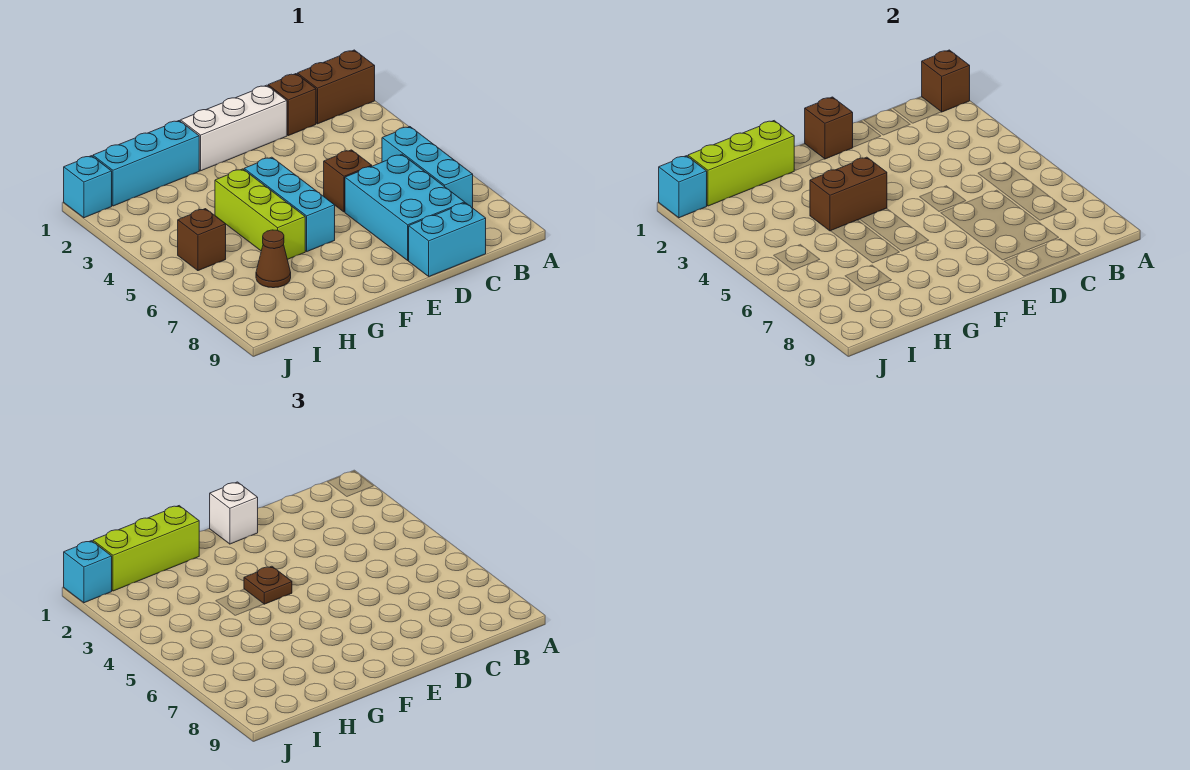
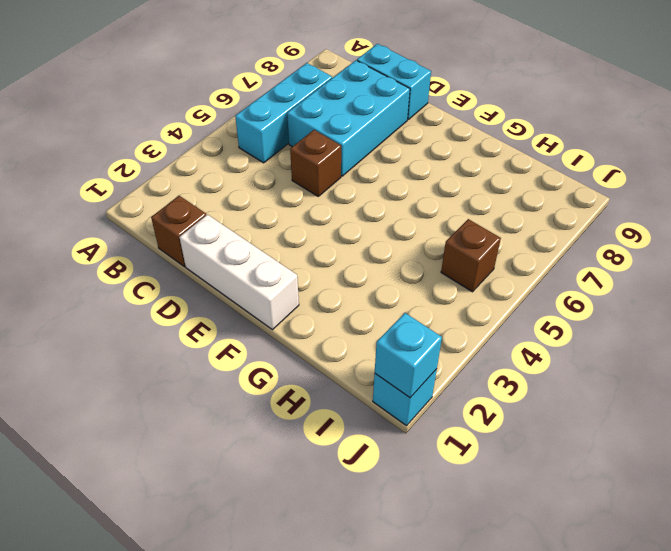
none -> brown 1x2 brick [297,50,375,124]
none -> cyan 1x3 brick [244,157,335,251]
none -> cyan 1x3 brick [93,121,199,206]

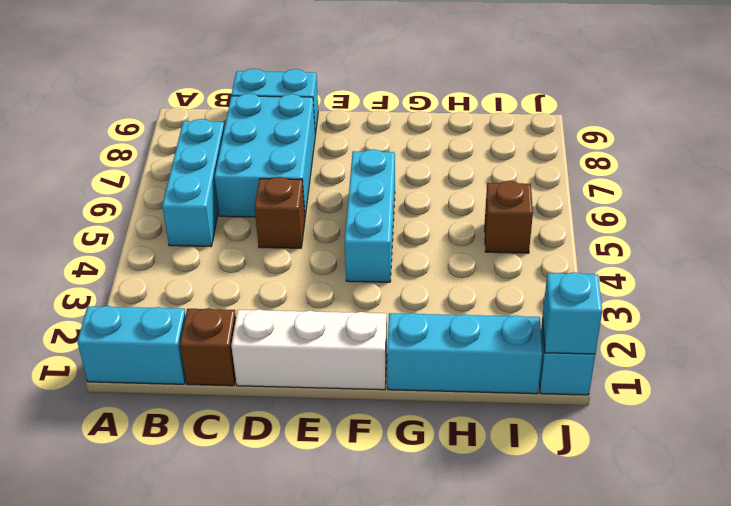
cyan 1x2 brick [77,306,186,384] -> brown 1x2 brick [297,50,375,124]
none -> lime 1x3 brick [215,169,305,259]
none -> brown 1x1 cone [256,230,291,288]
none -> brown 1x1 brick [922,50,970,112]

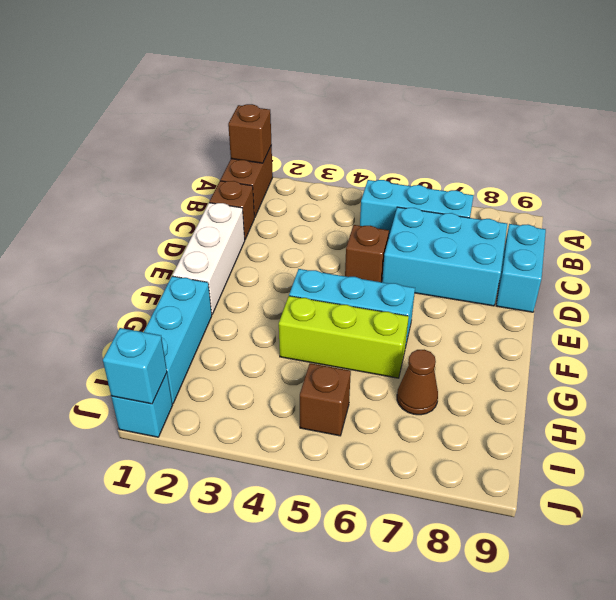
none -> brown 1x1 brick [805,97,853,159]
none -> brown 1x2 brick [810,157,887,231]
none -> lime 1x3 brick [688,121,795,206]

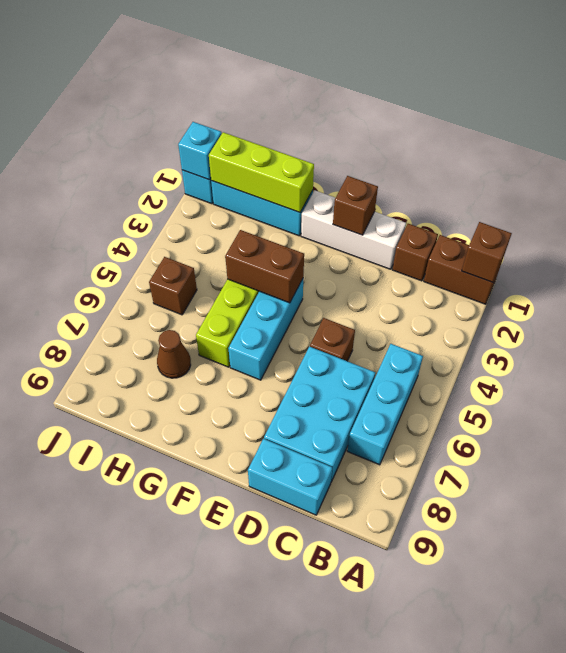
none -> white 1x1 brick [210,482,258,544]
none -> brown 1x1 plate [244,566,292,604]
none -> lime 1x3 brick [93,506,199,591]

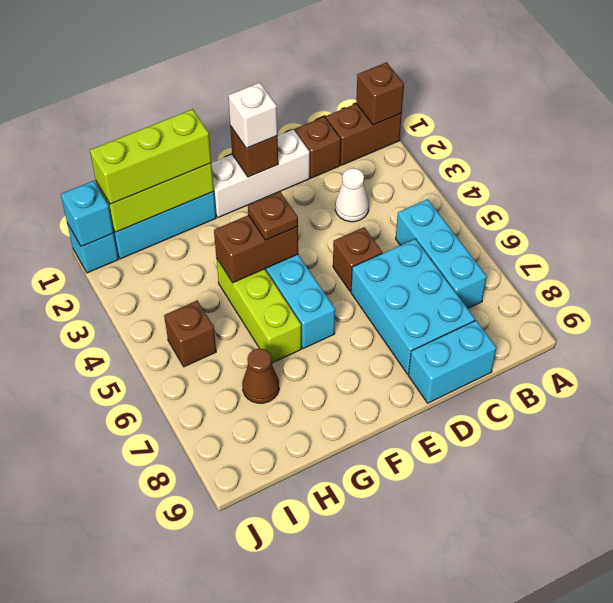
white 1x1 cone [335,168,369,222] -> none
none -> cyan 1x1 brick [64,541,112,603]

